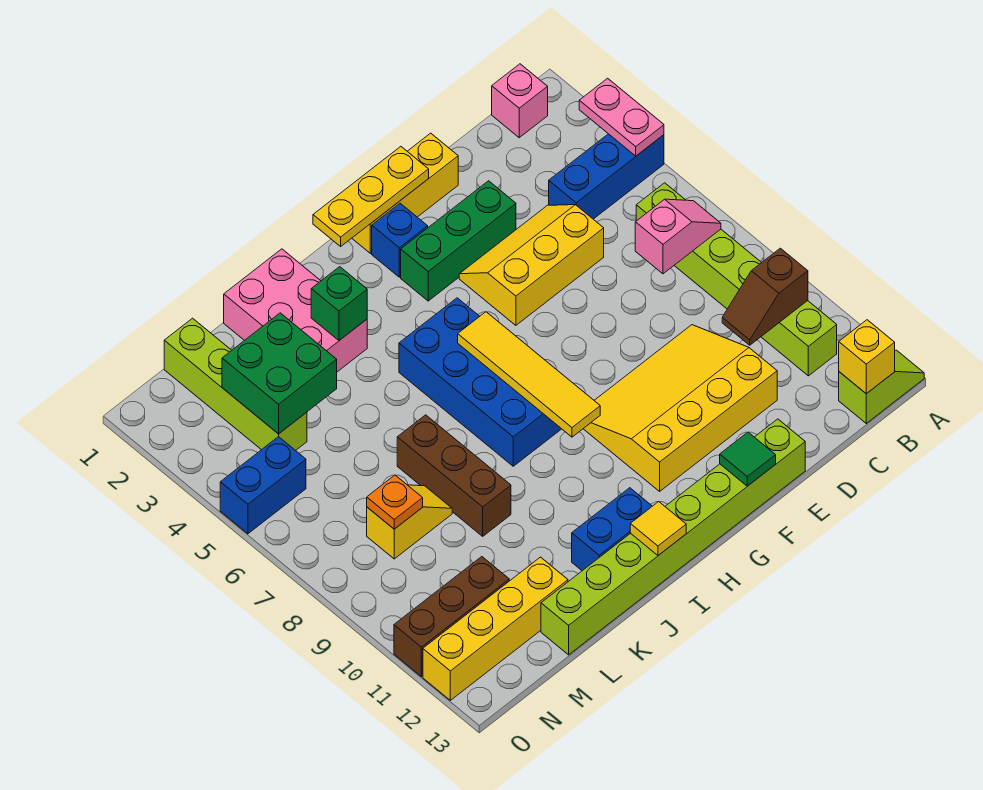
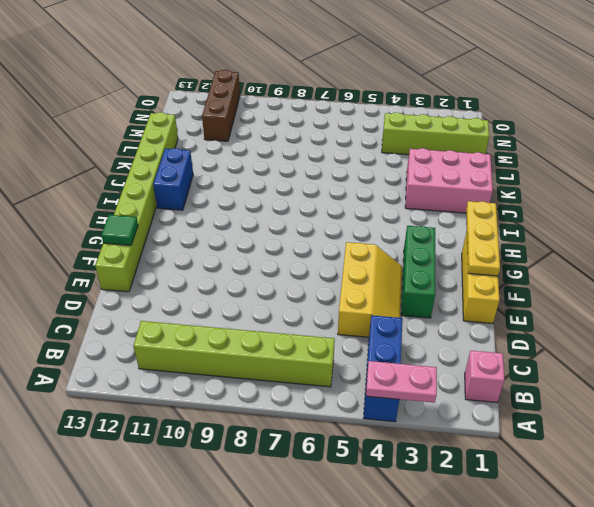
none -> lime 1x2 slope [839,350,924,423]
none -> yellow 3x4 slope [583,325,777,491]
none -> blue 1x1 brick [372,203,428,277]
none -> blue 2x4 brick [399,298,561,466]

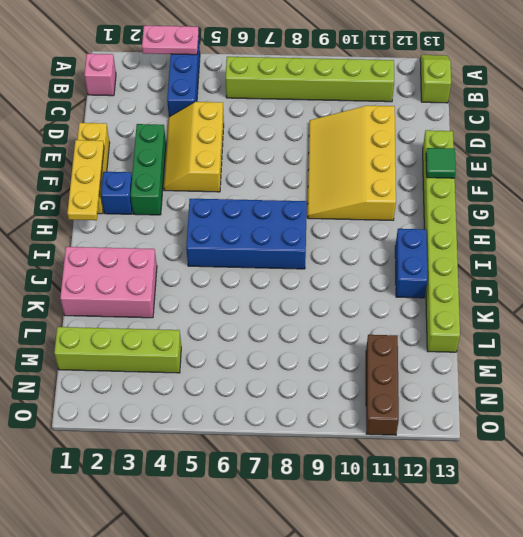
none -> brown 1x3 brick [397,415,511,536]
none -> yellow 1x2 slope [367,485,452,559]
none -> yellow 1x4 brick [423,557,568,700]
none -> blue 1x2 brick [220,437,306,534]

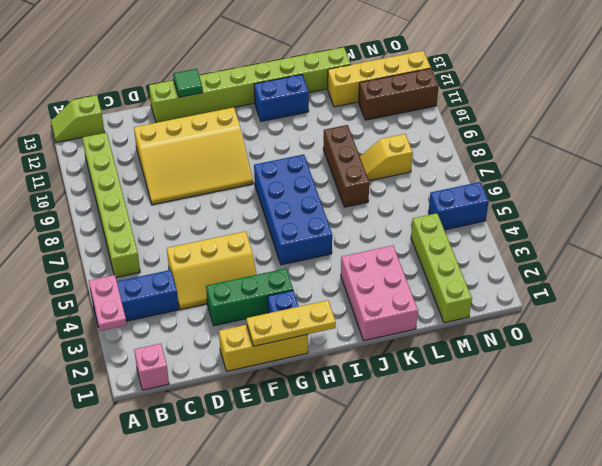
none -> pink 1x2 slope [635,199,721,274]
none -> brown 1x2 slope [722,248,808,345]
none -> yellow 1x1 brick [839,320,895,394]
none -> yellow 1x4 tile [458,312,600,437]

